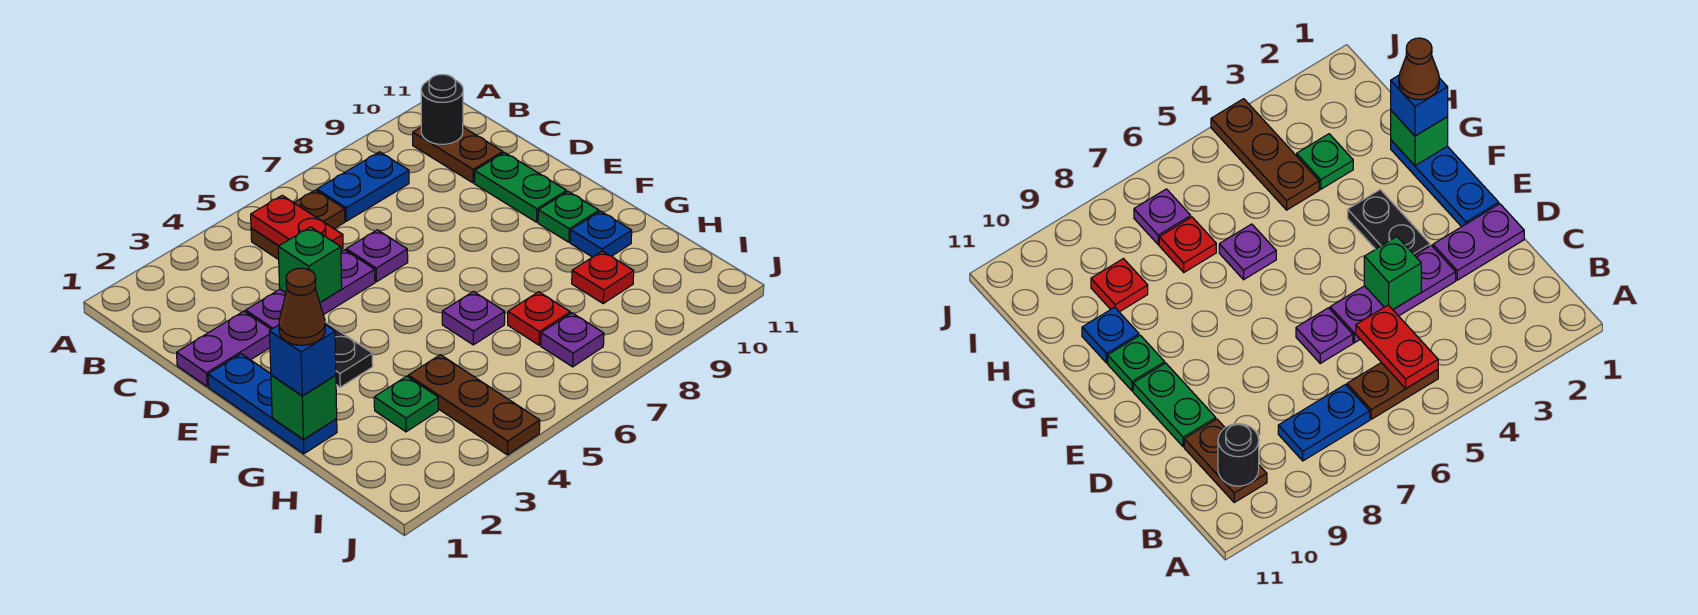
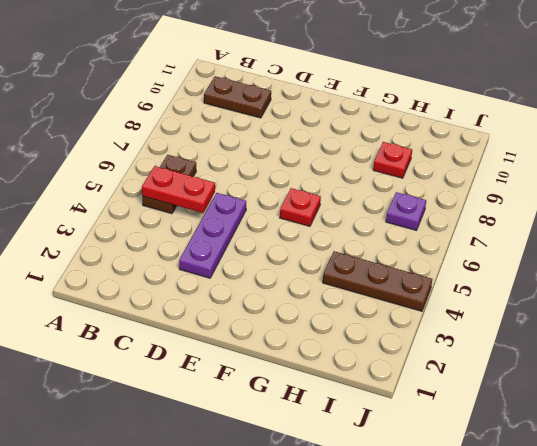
red 1x1 plate [280,188,321,226] -> red 1x1 plate moved to [508,292,570,345]
none -> blue 1x2 plate [317,152,409,221]
none -> purple 1x2 plate [177,311,271,387]
none -> purple 1x1 plate [346,230,408,282]

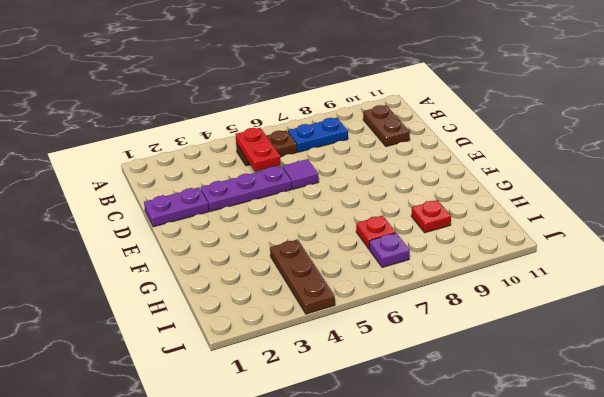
purple 1x1 tile [283,159,319,189] -> purple 1x1 plate [346,230,408,282]
none -> green 1x2 plate [475,153,566,222]
none -> blue 1x3 plate [208,354,337,454]
none -> black 1x2 plate [325,322,373,387]

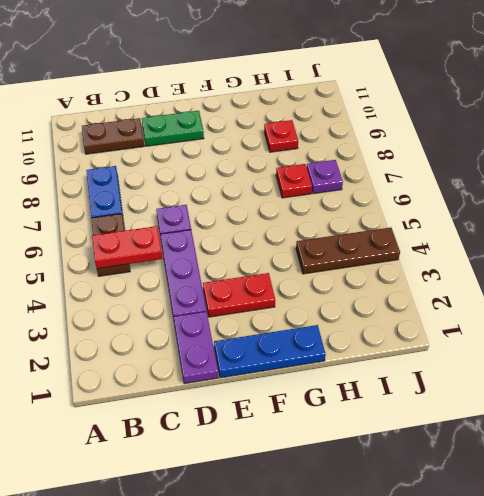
red 1x2 plate [203,273,275,317] -> black 1x2 plate [325,322,373,387]
none -> green 1x1 plate [538,191,599,242]
none -> purple 1x1 plate [442,292,505,345]
none -> blue 1x1 plate [570,211,632,257]

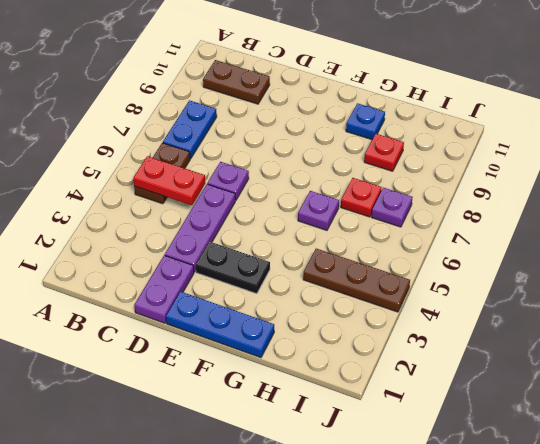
none -> green 1x2 plate [475,153,566,222]
none -> green 1x1 plate [538,191,599,242]
none -> green 1x1 plate [374,376,438,432]

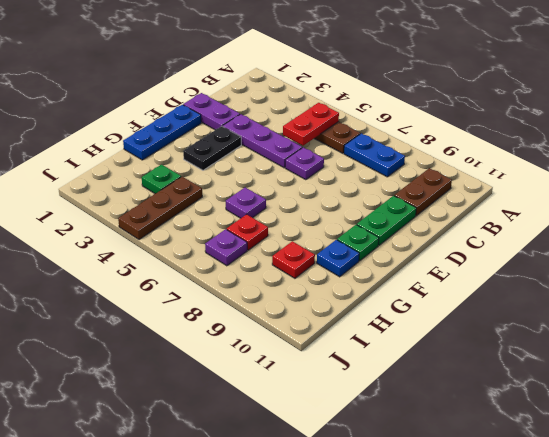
none -> black 1x1 round brick [421,75,463,144]
none -> green 1x1 brick [278,227,342,302]
none -> green 1x1 brick [271,375,337,439]

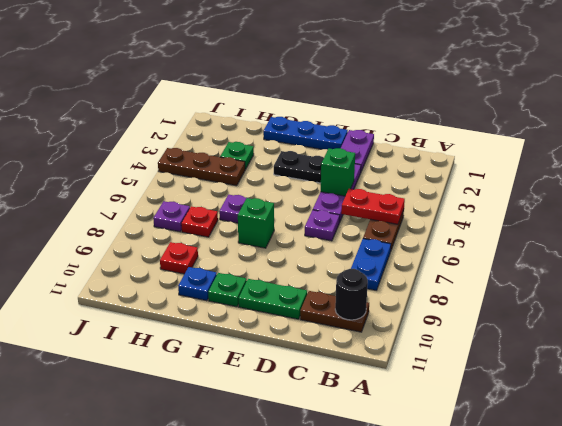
green 1x1 brick [238,198,274,248] -> green 1x1 brick moved to [271,375,337,439]
none -> blue 1x1 brick [269,325,336,396]
none -> brown 1x1 cone [279,268,325,345]

